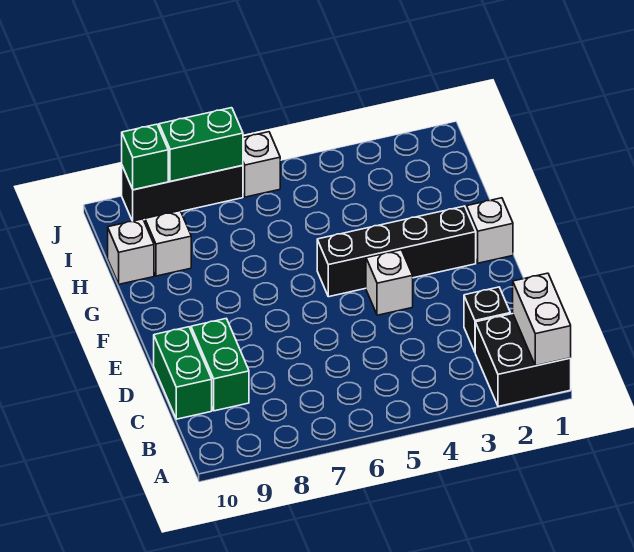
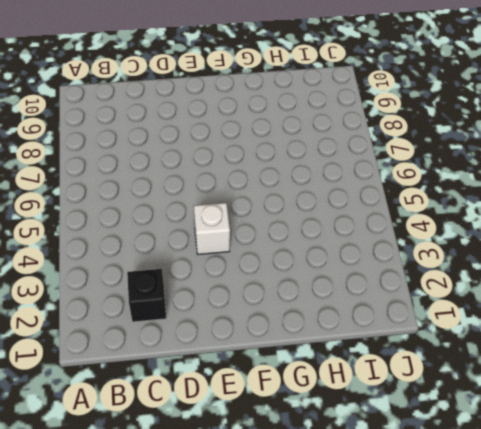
none -> black 2x2 brick [475,314,571,406]
none -> green 1x2 brick [191,319,249,411]
none -> green 1x2 brick [154,327,212,419]

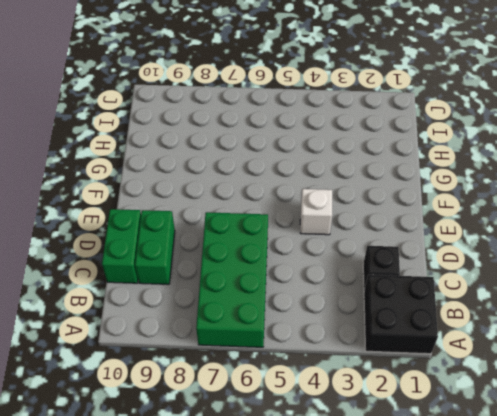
green 2x4 brick [196,212,268,347] -> none
none -> white 1x1 brick [467,198,513,263]
none -> black 1x4 brick [317,206,476,297]
none -> white 1x1 brick [145,211,191,276]

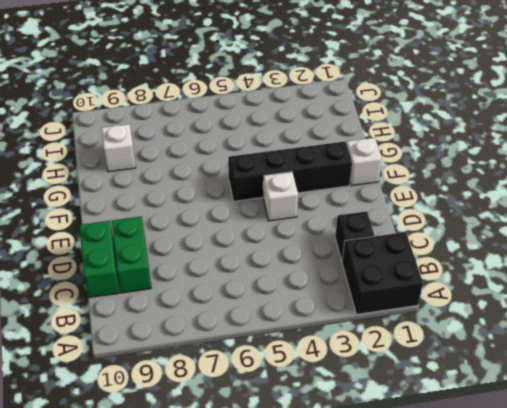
none -> white 1x1 brick [108,219,154,284]
none -> white 1x1 brick [243,132,280,197]
none -> black 1x3 brick [122,165,243,221]

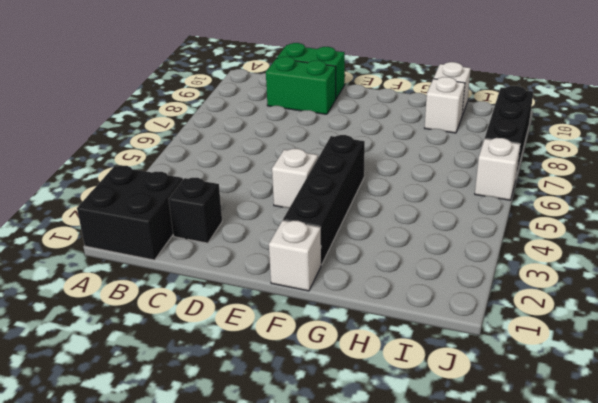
none -> white 1x2 brick [513,273,571,366]
none -> green 1x2 brick [159,108,243,182]
none -> green 1x1 brick [122,124,168,190]

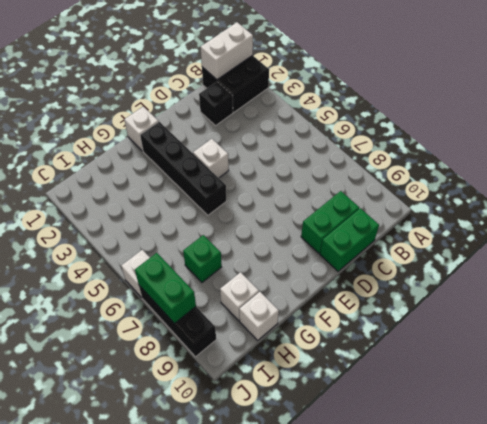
green 1x1 brick [183,235,222,282] -> green 1x1 brick moved to [122,124,168,190]

